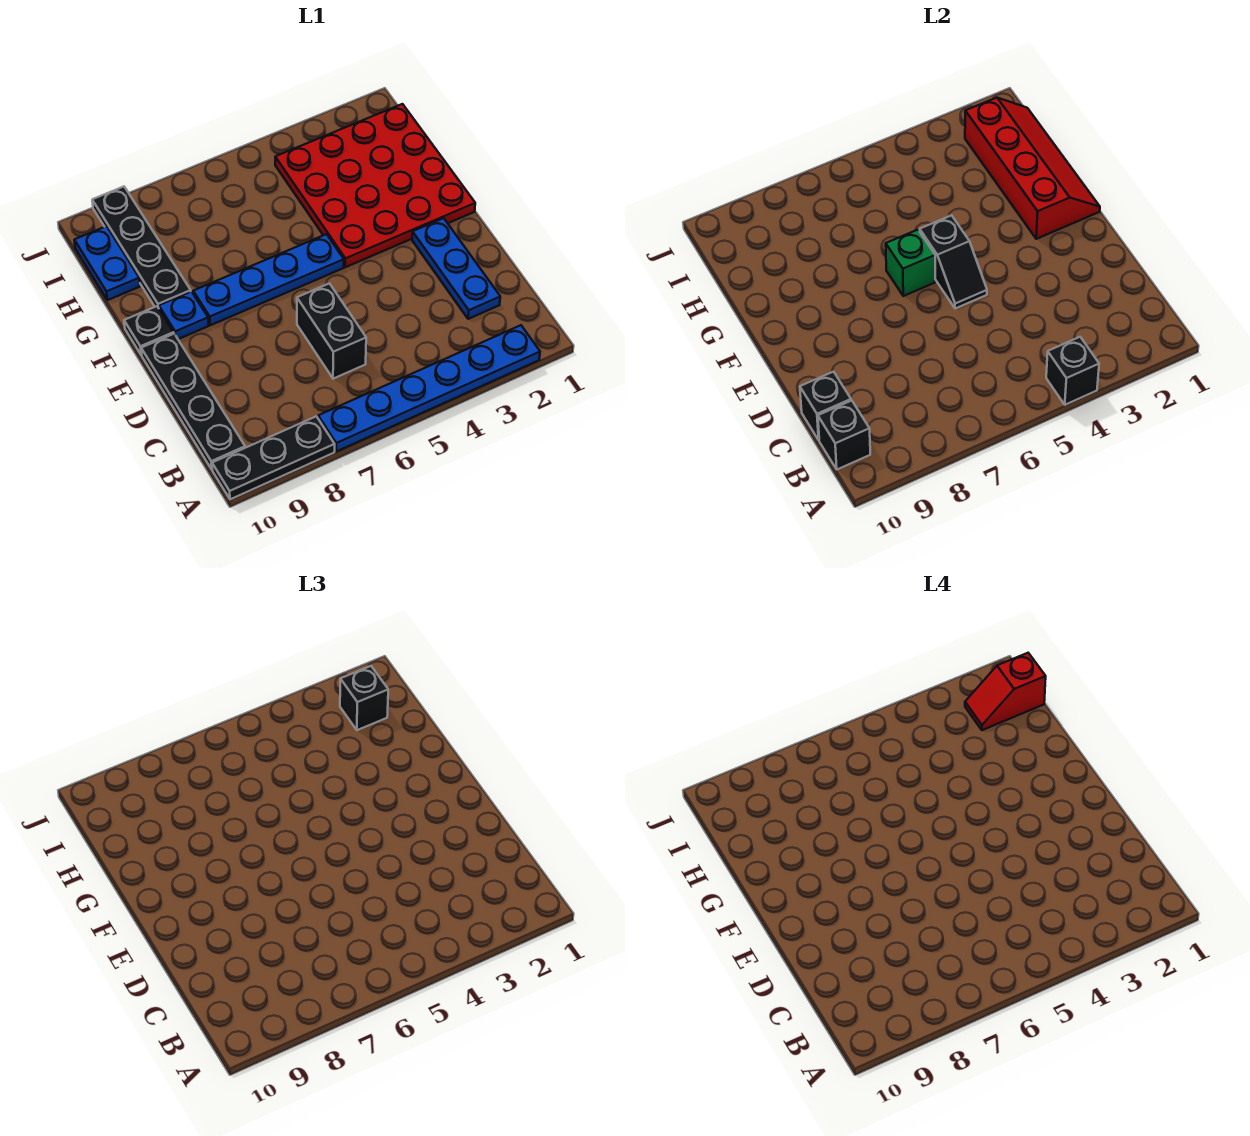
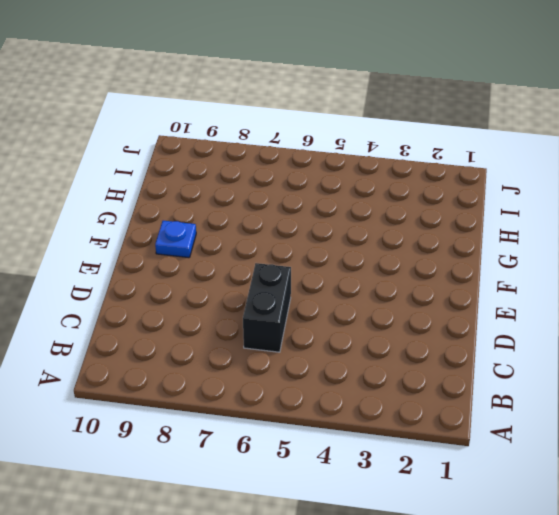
none -> blue 1x6 plate [318,325,540,451]
none -> black 1x3 plate [212,416,335,499]
none -> black 1x4 plate [141,334,245,469]

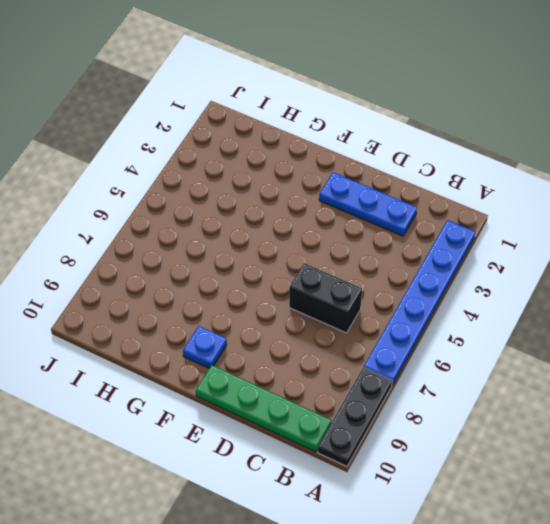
green 1x4 plate [196,365,331,452] -> black 1x4 plate [141,334,245,469]
none -> red 4x4 plate [275,104,475,267]
none -> blue 1x4 plate [193,234,344,325]
none -> black 1x1 plate [124,306,174,355]

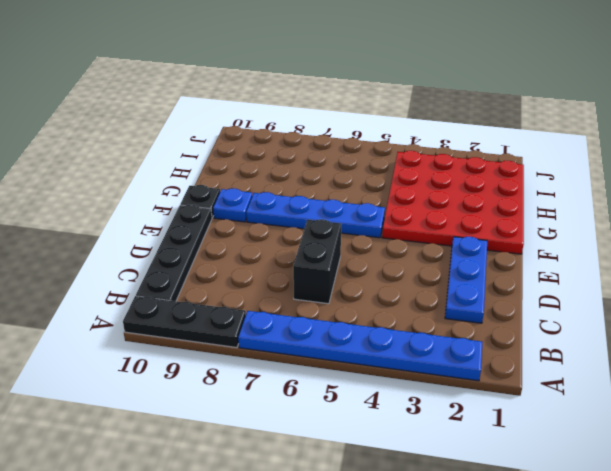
none -> black 1x4 plate [92,187,191,308]
none -> blue 1x2 plate [74,226,140,300]
none -> black 1x1 brick [1046,337,1099,405]

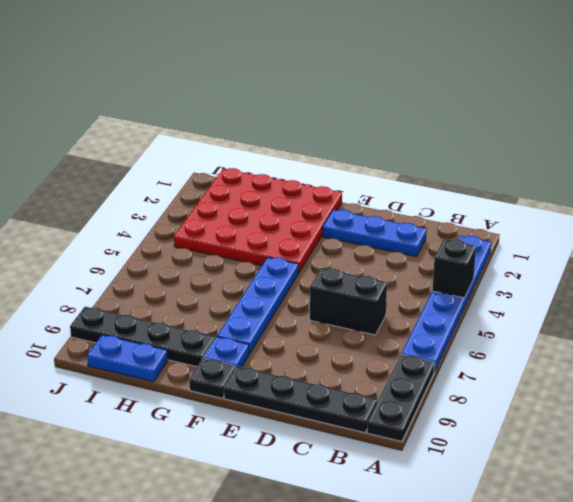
none -> black 1x1 brick [818,401,870,469]
none -> black 1x1 brick [800,372,851,440]
none -> black 1x2 slope [920,215,987,309]

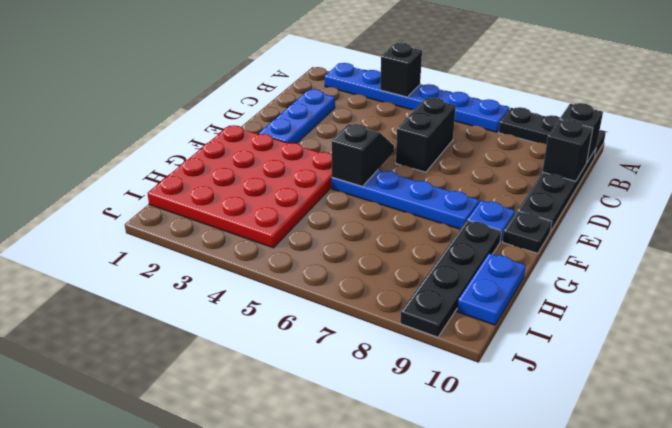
none -> red 2x4 slope [965,98,1100,239]
none -> green 1x1 brick [886,230,935,296]
none -> black 1x1 brick [340,666,388,730]

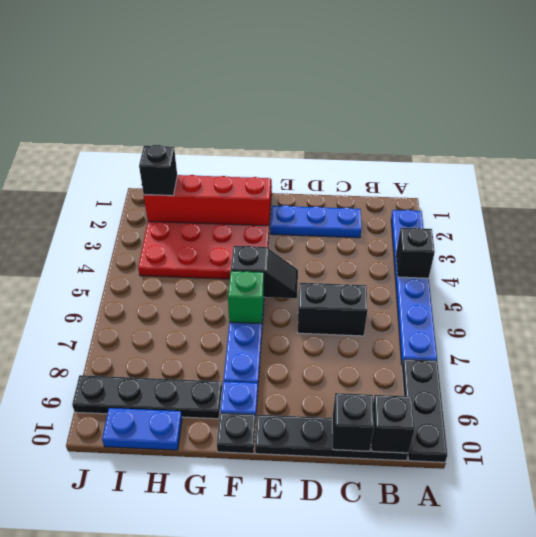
none -> red 1x2 slope [965,653,1046,730]

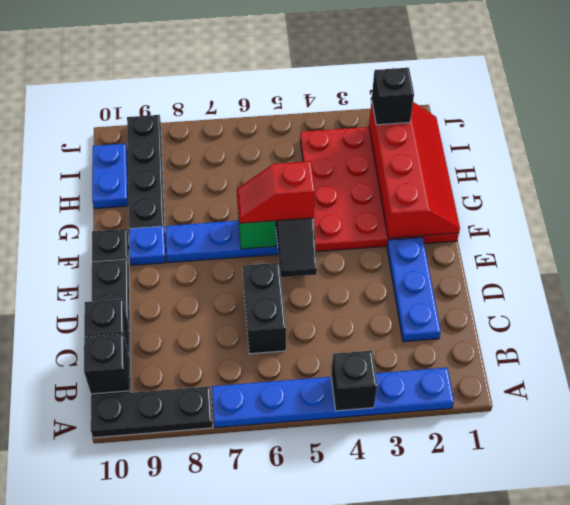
red 1x2 slope [237,161,315,223] -> red 1x2 slope moved to [965,653,1046,730]

